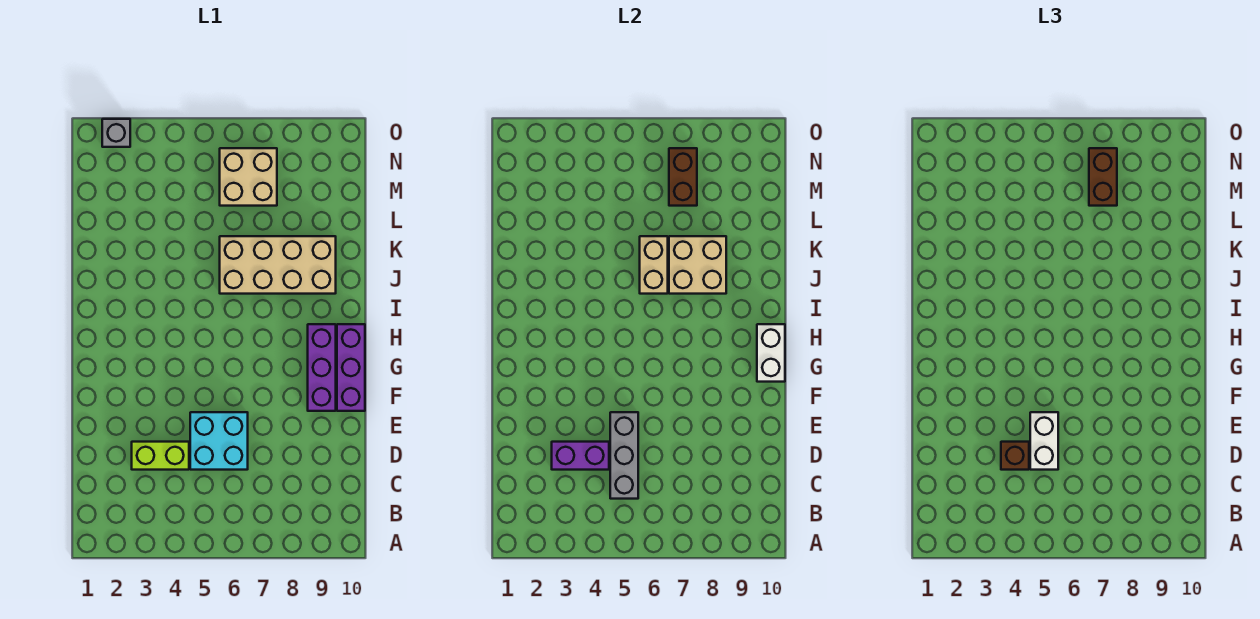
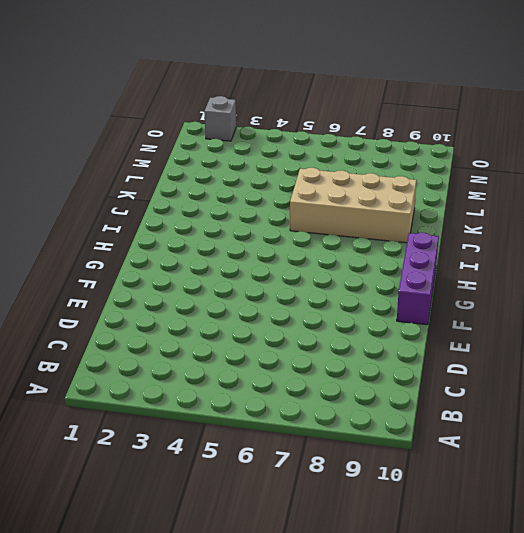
none -> lime 1x2 brick [132,442,189,470]
none -> cyan 2x2 brick [190,412,248,470]
none -> purple 1x3 brick [308,324,336,411]

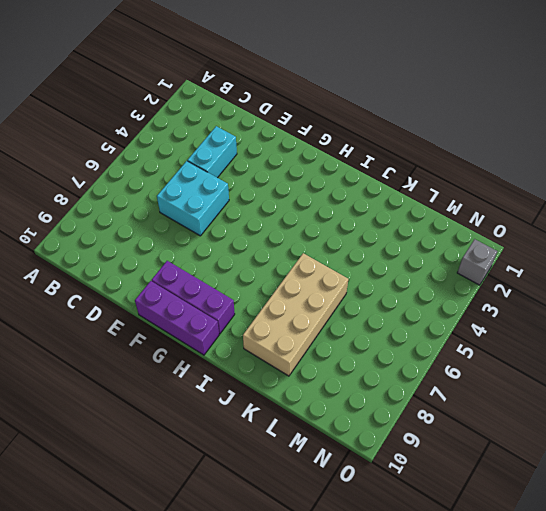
cyan 1x2 brick [187,126,237,178] -> lime 1x2 brick [132,442,189,470]
none -> tan 2x2 brick [220,148,277,206]
none -> grey 1x3 brick [610,412,638,499]
none -> purple 1x2 brick [552,442,609,470]

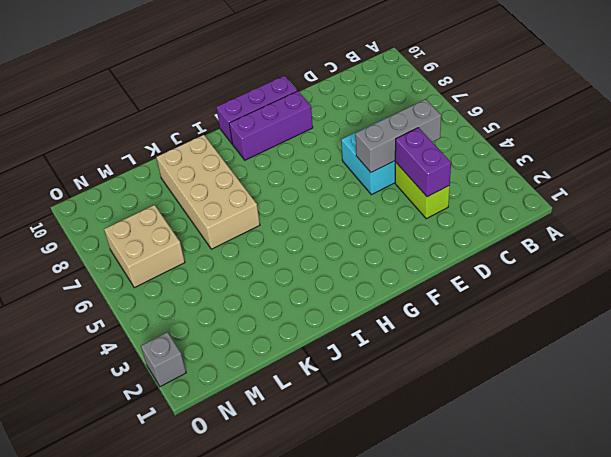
none -> white 1x2 brick [757,324,785,382]
none -> tan 1x2 brick [640,236,668,294]
none -> tan 2x2 brick [669,236,726,294]

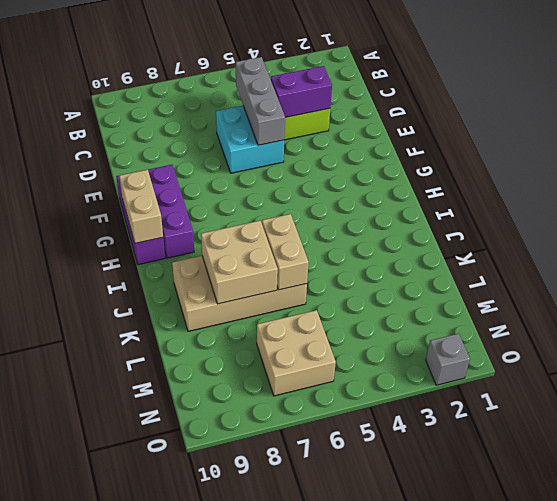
tan 1x2 brick [119,170,163,243] -> white 1x2 brick [757,324,785,382]
none -> brown 1x2 brick [669,148,697,206]
none -> brown 1x1 brick [1001,442,1029,470]
none -> white 1x2 brick [1030,412,1058,470]

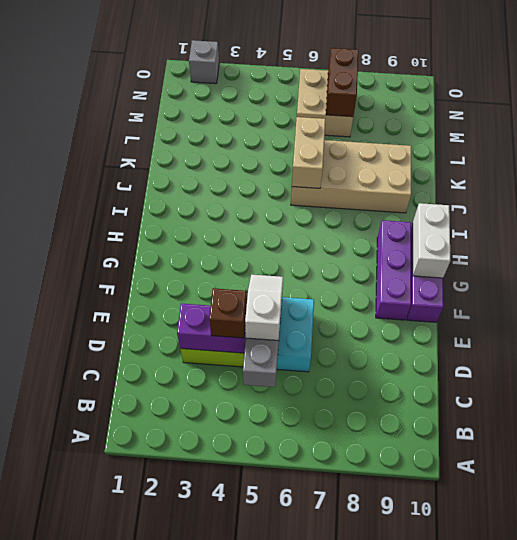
white 1x2 slope [245,274,283,341] -> white 1x2 brick [1030,412,1058,470]
none -> tan 2x2 brick [669,236,726,294]
none -> brown 1x2 brick [1089,148,1117,206]

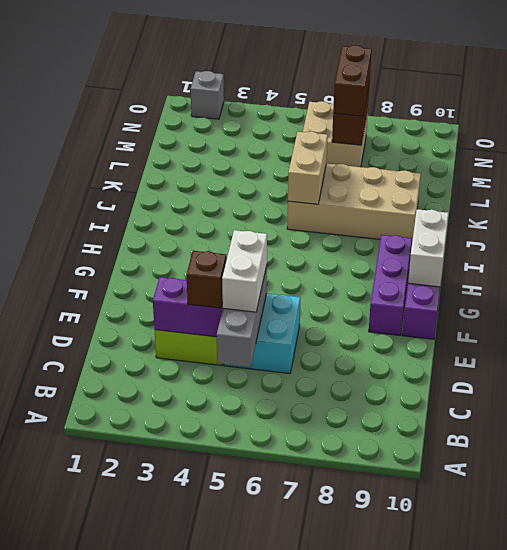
none -> tan 2x2 brick [669,236,726,294]

